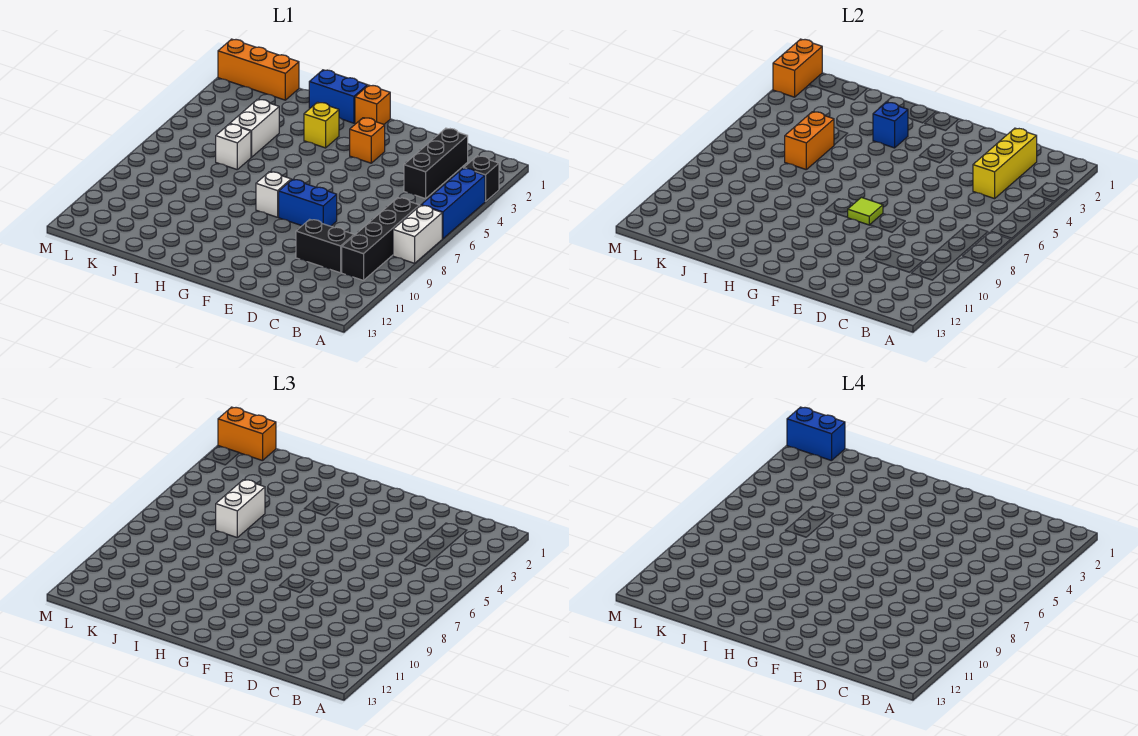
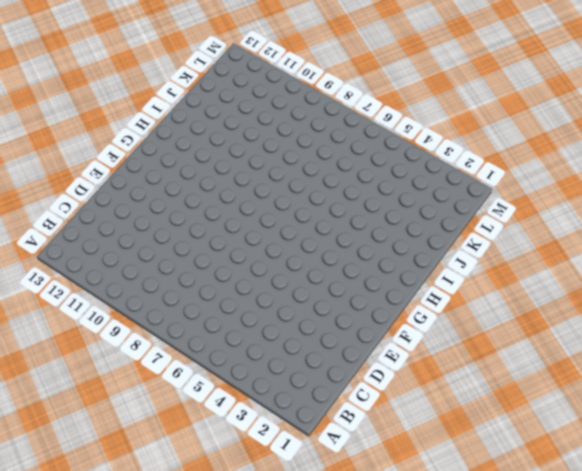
none -> black 1x1 brick [464,156,499,202]
none -> blue 1x3 brick [421,168,485,239]
none -> white 1x2 brick [393,205,442,263]

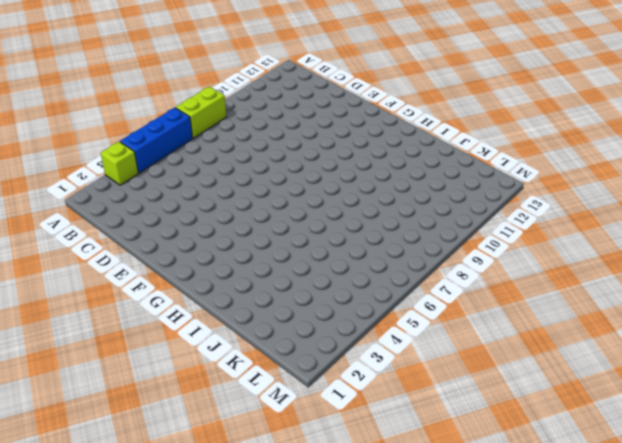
lime 1x1 brick [101,142,138,185] -> black 1x1 brick [464,156,499,202]
lime 1x2 brick [176,87,226,138] -> white 1x2 brick [393,205,442,263]
none -> black 1x4 brick [342,198,420,280]
none -> black 1x3 brick [404,128,468,199]
none -> black 1x2 brick [296,219,354,273]

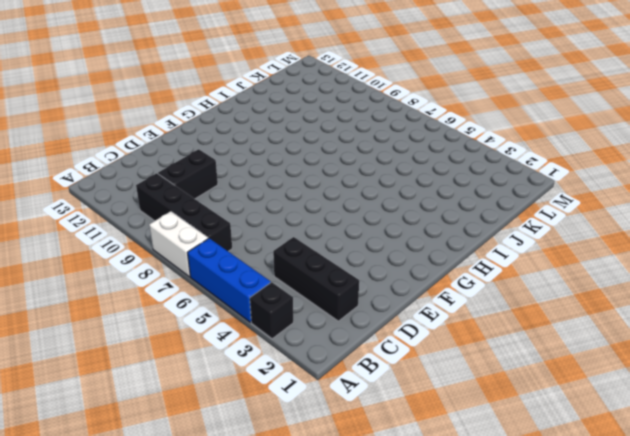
none -> blue 1x2 brick [279,179,337,226]
none -> orange 1x1 brick [350,118,385,163]
none -> orange 1x1 brick [355,85,390,124]

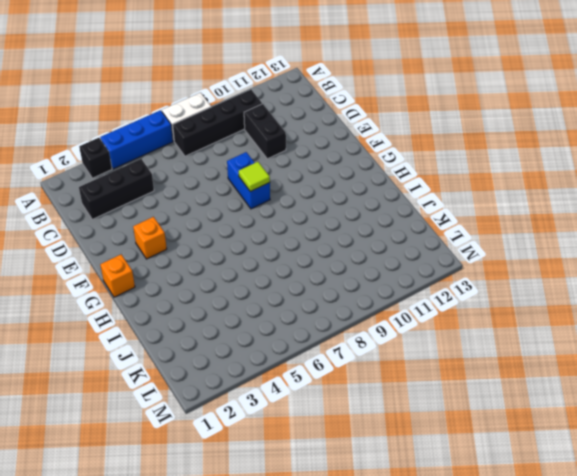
none -> white 1x1 brick [256,172,291,217]
none -> blue 1x2 brick [309,70,367,123]
none -> yellow 1x1 brick [304,102,339,148]

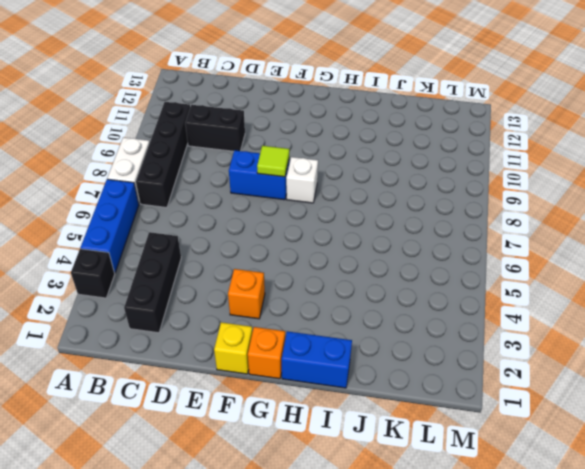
yellow 1x1 brick [214,322,252,374] -> yellow 1x1 brick moved to [304,102,339,148]
none -> white 1x2 brick [230,99,279,157]
none -> white 1x1 brick [216,124,251,169]
none -> orange 1x3 brick [218,39,299,100]

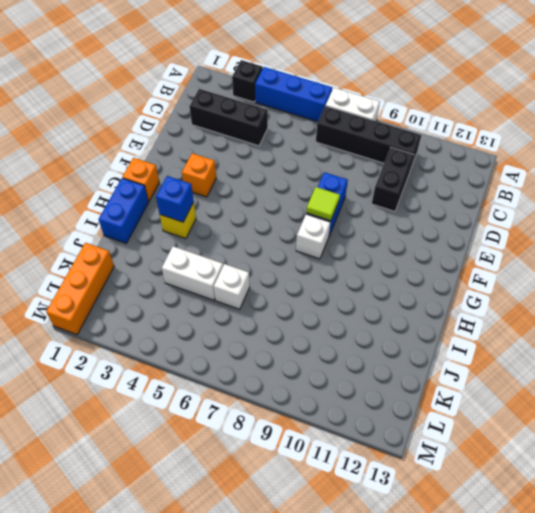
none -> yellow 1x3 brick [973,128,1037,199]
none -> orange 1x2 brick [785,112,834,169]
none -> orange 1x2 brick [773,39,822,97]

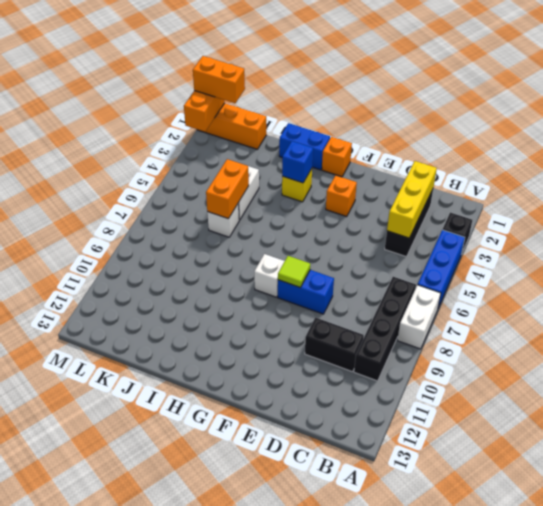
none -> white 1x2 brick [216,480,265,537]
none -> blue 1x2 brick [787,407,845,461]

